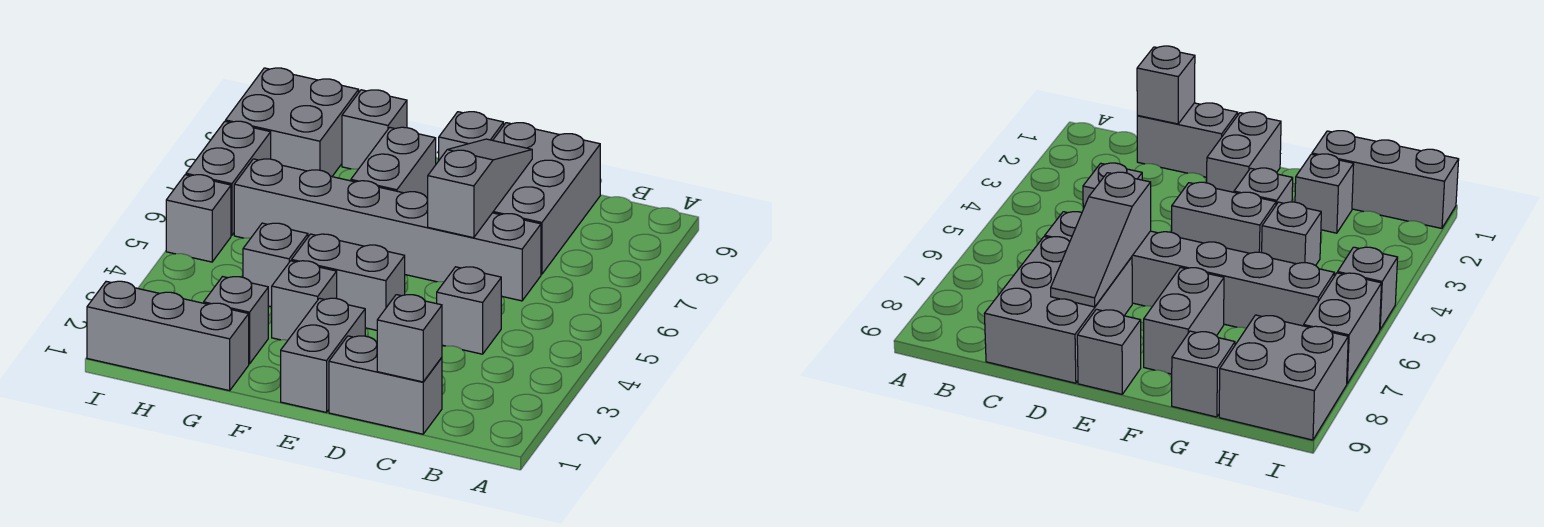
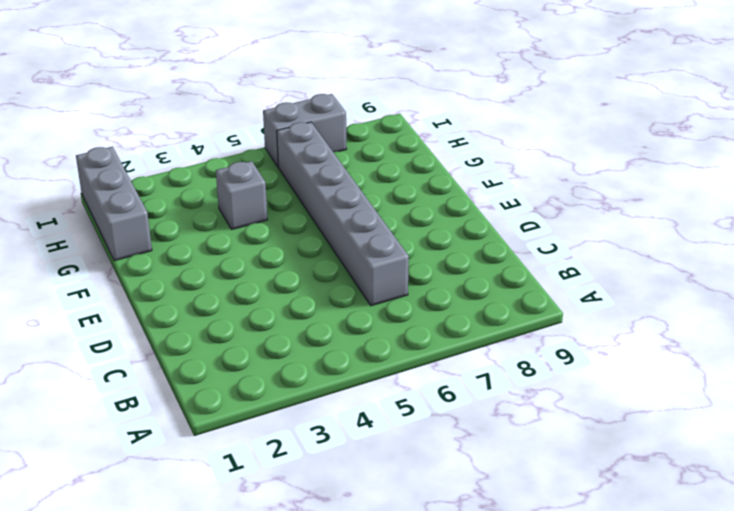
none -> grey 1x2 brick [329,336,442,434]
none -> grey 1x1 brick [437,267,501,354]
none -> grey 2x3 brick [493,123,600,274]

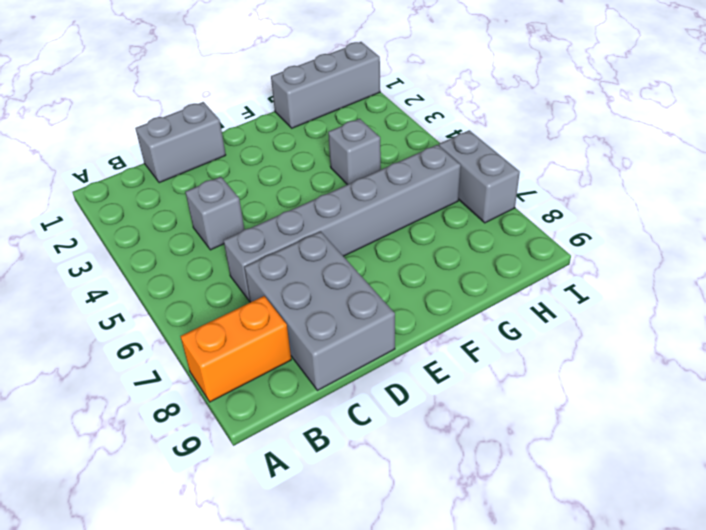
orange 1x2 brick [180,296,291,402] -> none
none -> grey 1x2 brick [281,298,365,412]
none -> grey 1x2 brick [292,234,405,330]
none -> grey 1x1 brick [439,112,504,160]

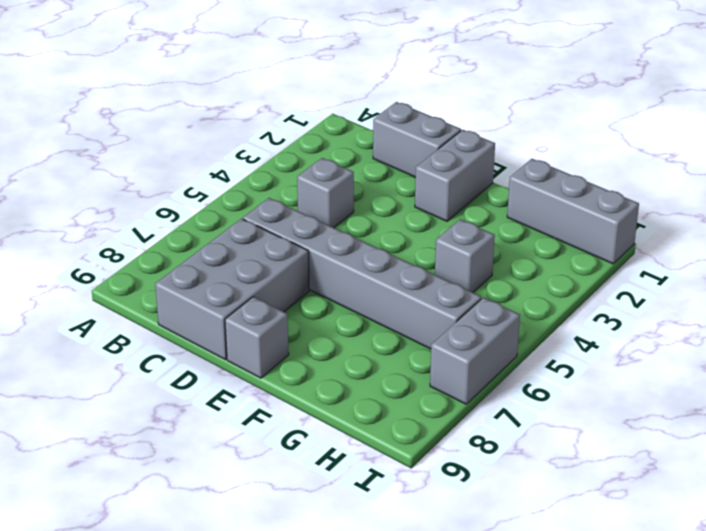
none -> grey 1x2 brick [292,234,405,330]
none -> grey 1x1 brick [272,261,337,340]
none -> grey 1x2 brick [351,127,436,198]

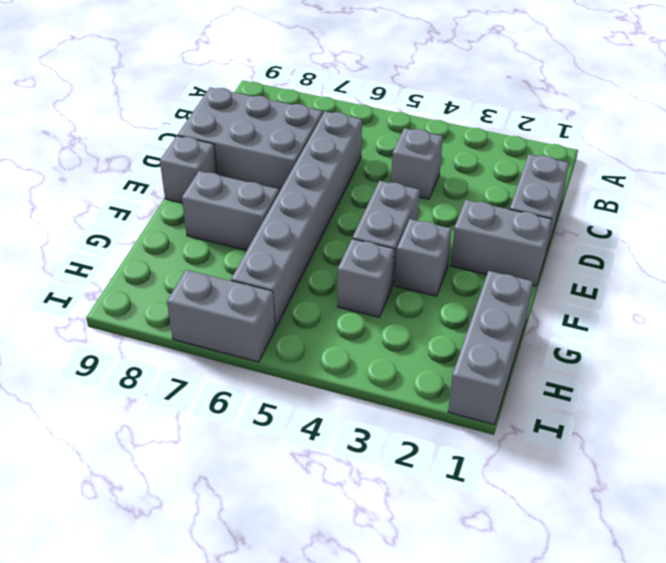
none -> grey 1x1 brick [204,277,268,364]
none -> grey 1x1 brick [342,90,407,169]
none -> grey 2x2 brick [226,68,359,177]

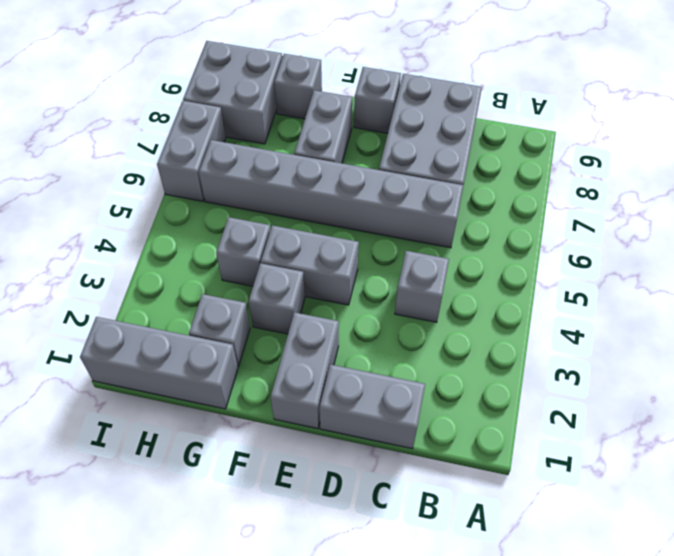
none -> grey 1x1 brick [166,175,231,262]
none -> grey 1x1 brick [377,295,442,382]
none -> grey 1x3 slope [428,139,532,238]

